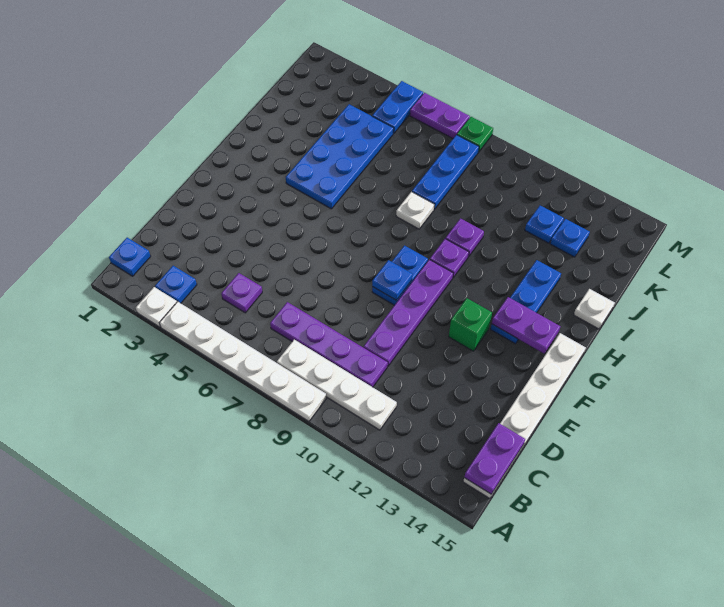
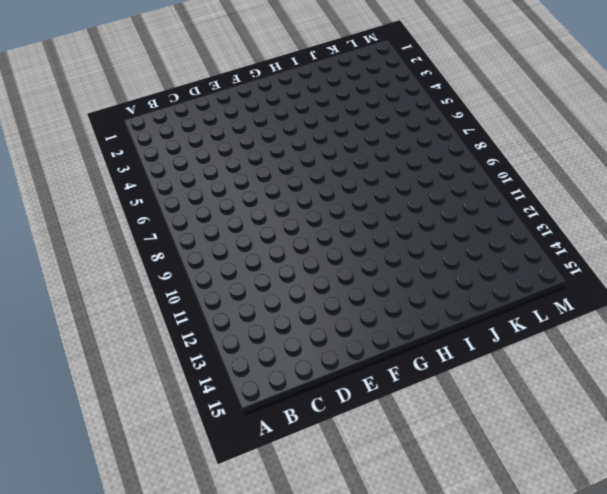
none -> white 1x1 plate [136,287,177,327]
none -> white 1x6 plate [159,302,326,421]
none -> blue 1x1 plate [109,238,151,276]

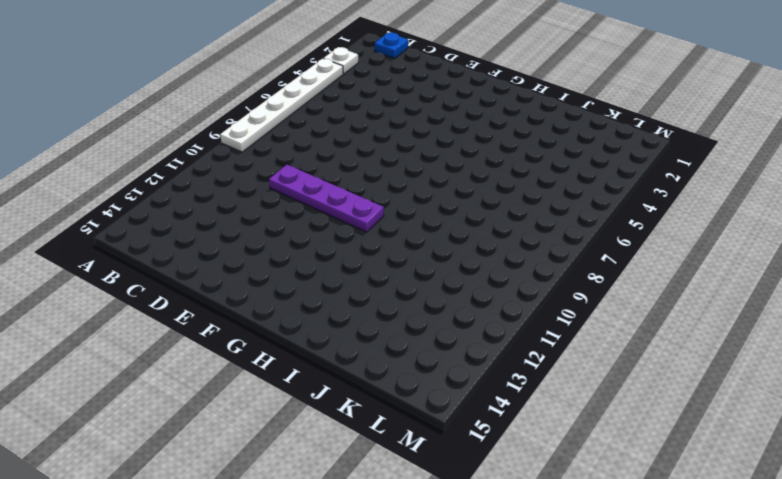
none -> blue 1x1 plate [155,266,197,303]
none -> white 1x4 plate [277,340,397,430]
none -> white 1x6 plate [463,333,586,499]

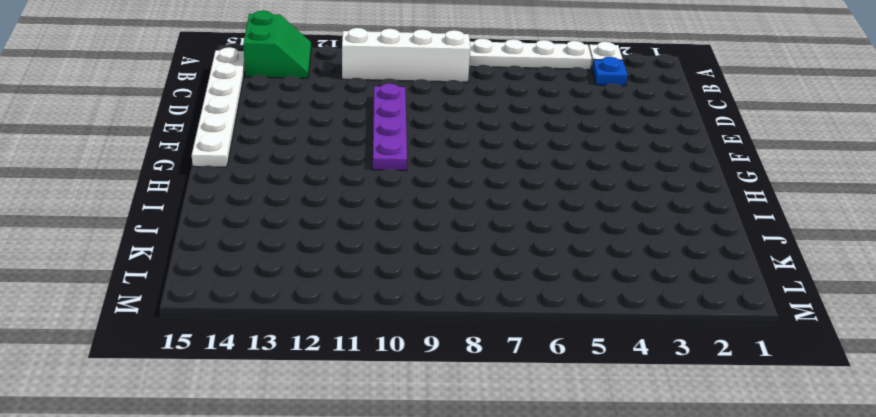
green 2x2 slope [243,11,311,78] -> none
white 1x4 brick [342,28,470,82] -> white 1x4 plate [277,340,397,430]
none -> blue 1x1 plate [109,238,151,276]
none -> purple 1x1 plate [221,273,262,313]
none -> purple 1x4 plate [270,302,388,387]

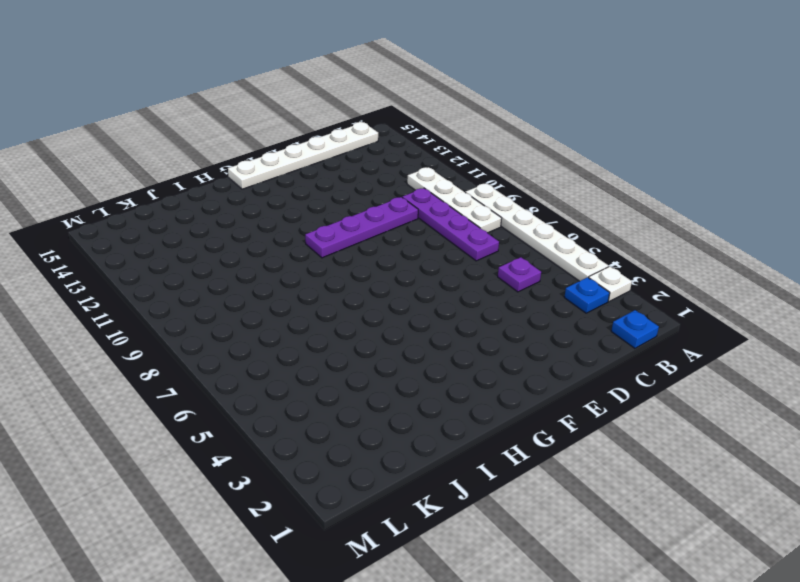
none -> blue 1x2 plate [372,246,428,305]
none -> green 1x1 brick [449,298,492,351]
none -> blue 1x3 plate [491,260,561,344]

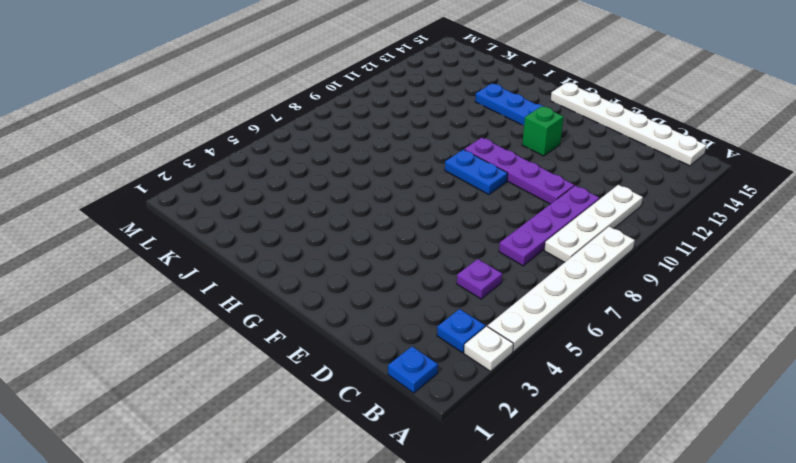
none -> blue 2x4 plate [286,104,394,209]
none -> purple 1x1 plate [430,239,469,277]
none -> white 1x1 plate [396,192,434,229]

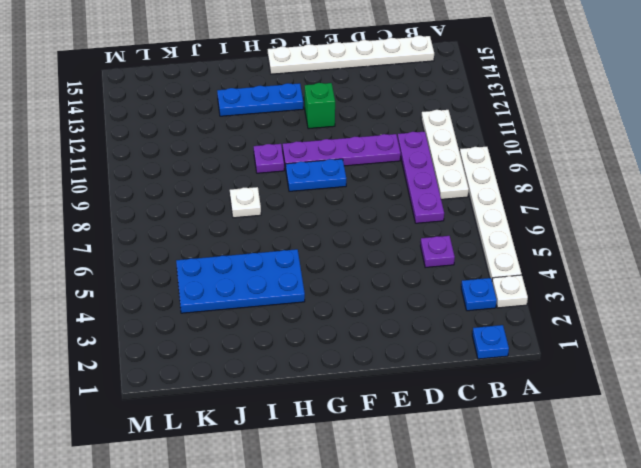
none -> purple 1x1 plate [446,218,484,257]
none -> white 1x1 plate [574,289,615,329]
none -> blue 1x3 plate [412,135,479,209]

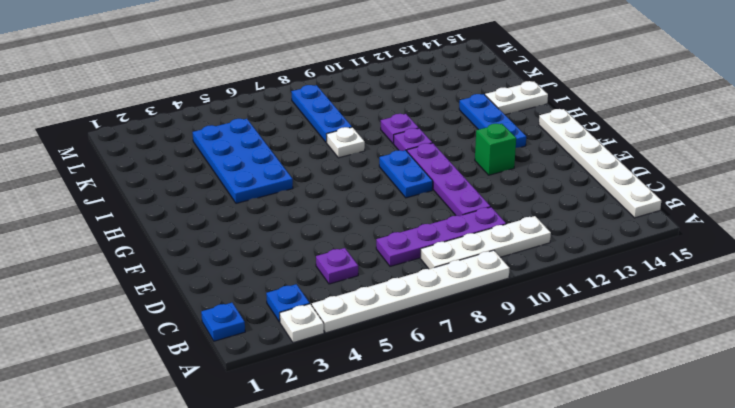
white 1x2 plate [485,81,548,115] -> white 1x1 plate [574,289,615,329]
none -> blue 1x1 plate [525,206,564,243]
none -> blue 1x1 plate [550,219,590,257]
none -> blue 1x2 plate [372,81,423,133]

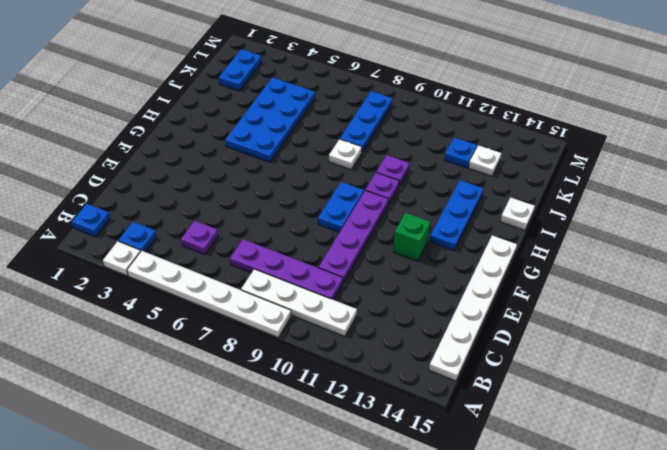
blue 1x2 plate [219,49,262,91] -> blue 1x2 plate moved to [372,81,423,133]
white 1x1 plate [469,145,501,176] -> blue 1x1 plate [550,219,590,257]
none -> purple 1x2 plate [410,93,470,138]
none -> green 1x1 plate [457,117,493,152]
none -> purple 1x2 plate [464,423,525,494]

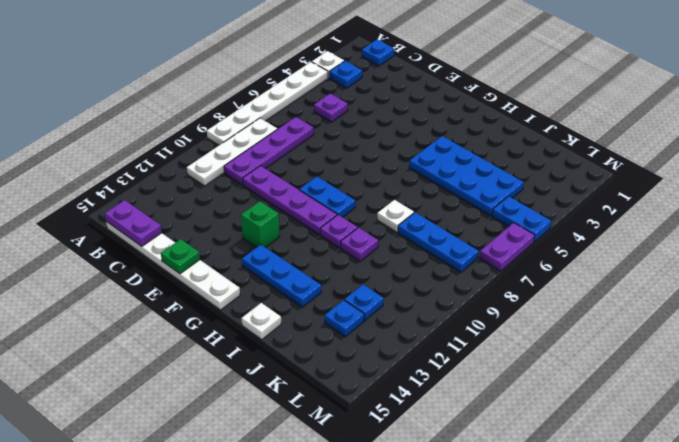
green 1x1 plate [161,239,200,274] -> green 1x1 plate moved to [457,117,493,152]
none -> blue 1x1 plate [372,260,412,300]
none -> purple 1x2 plate [492,297,560,353]

